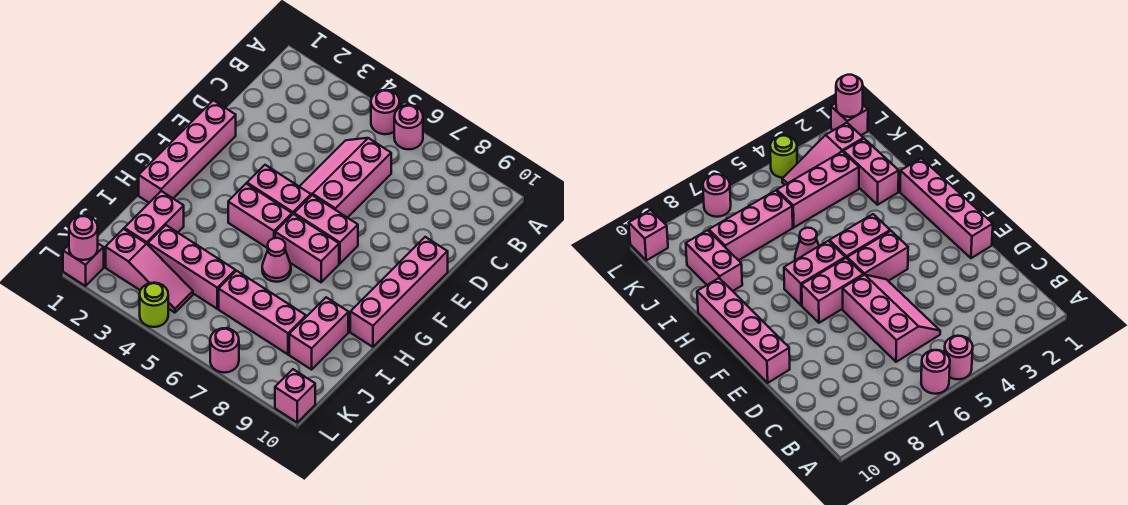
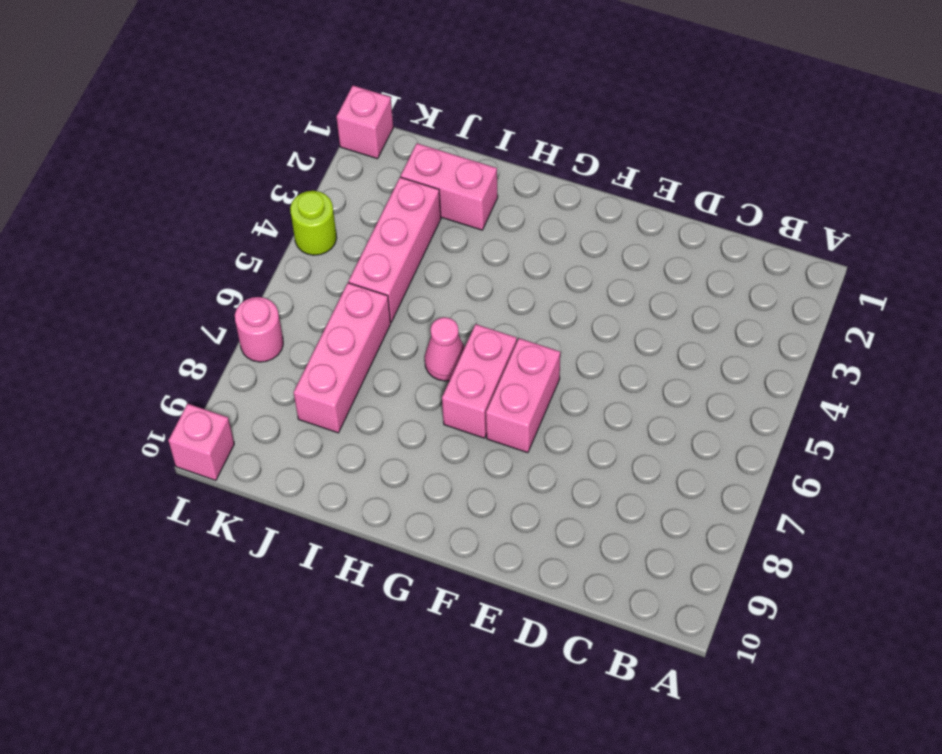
none -> pink 1x1 round brick [371,90,400,134]
none -> pink 1x1 round brick [394,105,423,149]
none -> pink 2x3 slope [299,138,391,218]

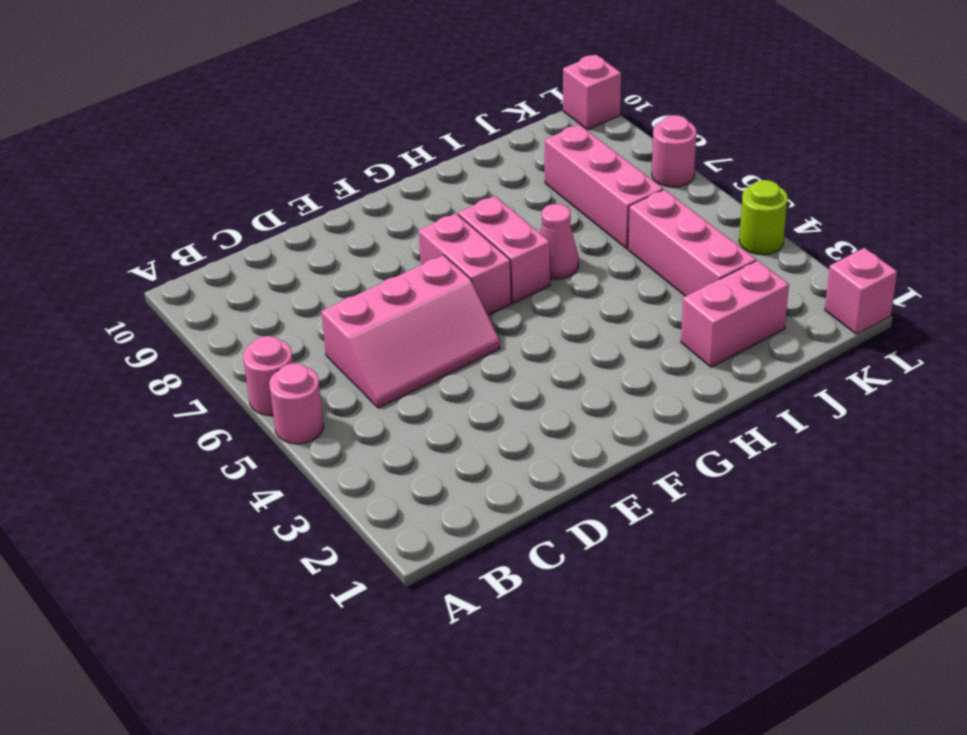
none -> pink 1x4 brick [139,100,236,203]
none -> pink 1x4 brick [350,237,448,347]
none -> pink 1x2 brick [247,165,311,215]

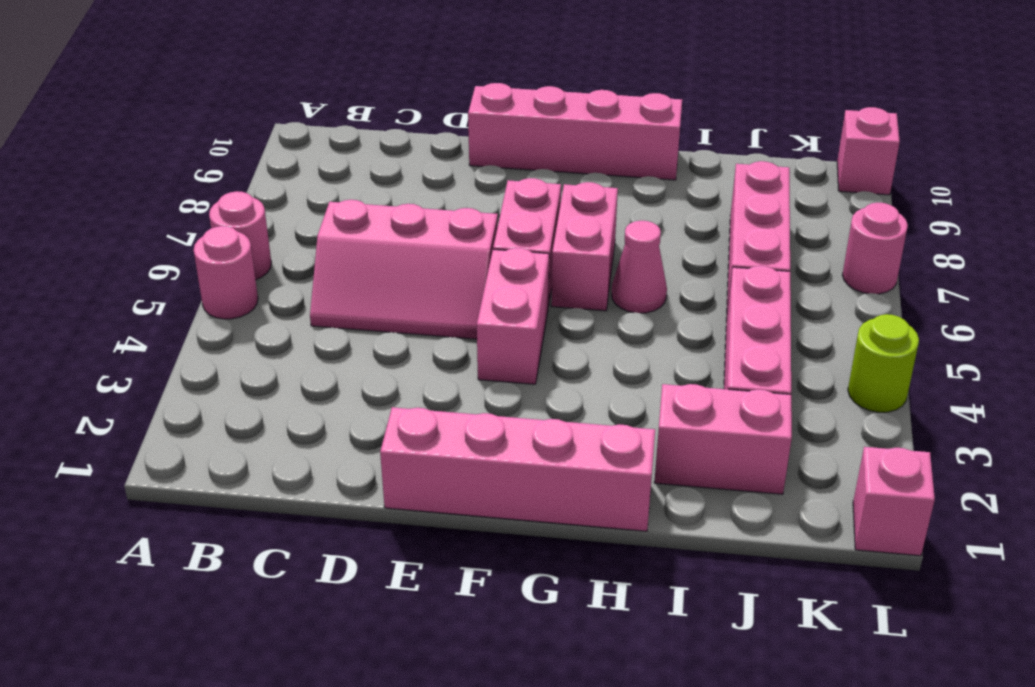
none -> pink 1x2 brick [228,184,292,248]
none -> pink 1x2 brick [289,297,348,370]
none -> pink 1x3 slope [106,229,193,313]

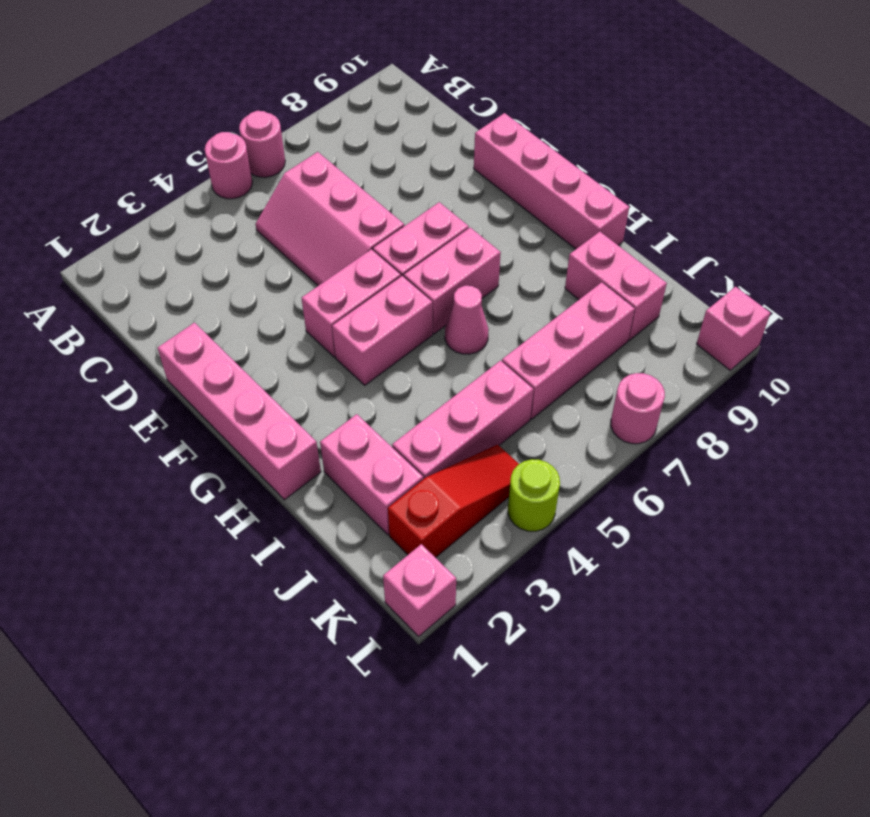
red 1x3 slope [388,445,519,558] -> pink 1x3 slope [106,229,193,313]
none -> pink 1x1 round brick [69,216,98,260]

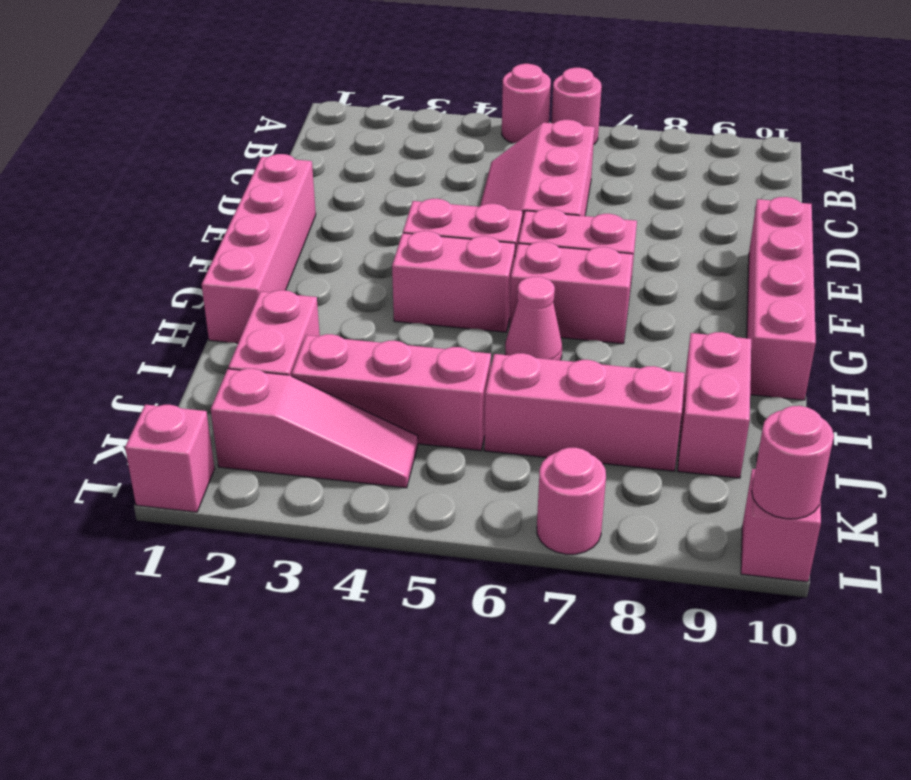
pink 1x1 round brick [752,406,834,519] -> pink 1x1 round brick moved to [69,216,98,260]
none -> lime 1x1 round brick [140,283,168,327]

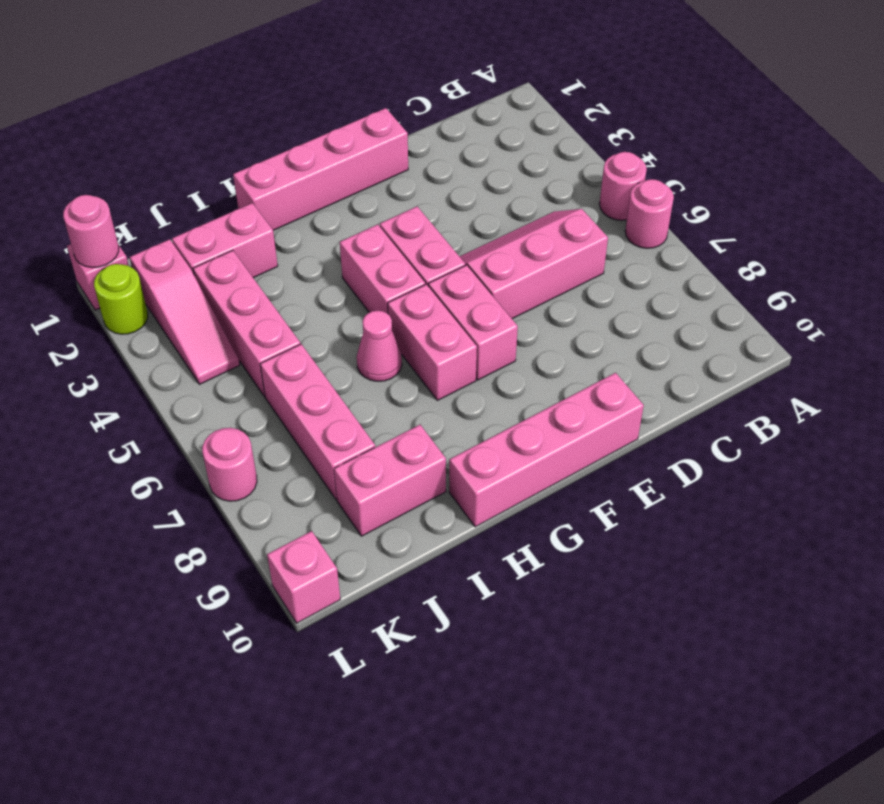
lime 1x1 round brick [94,264,148,334] -> lime 1x1 round brick moved to [140,283,168,327]

